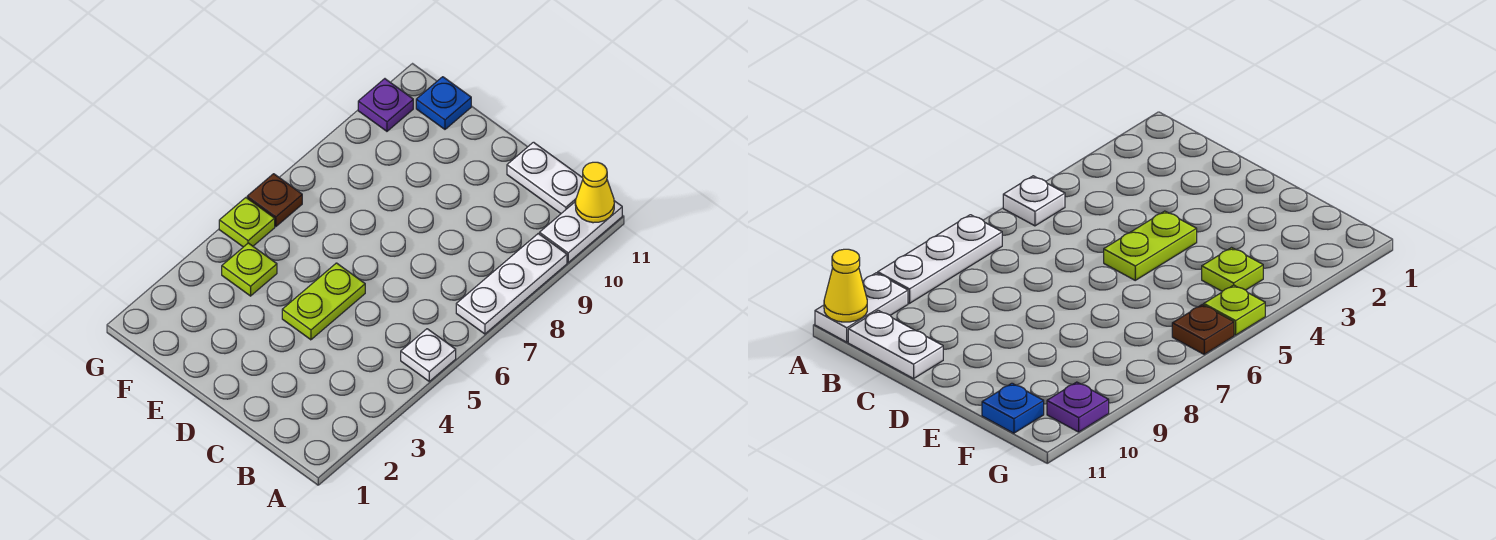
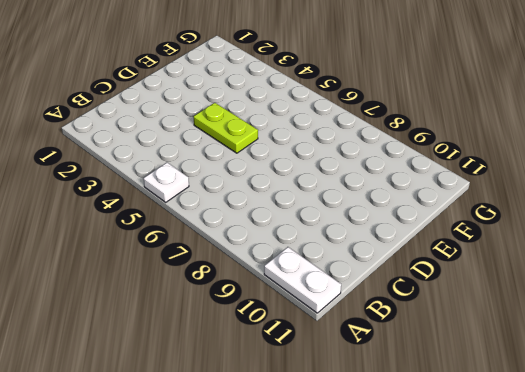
none -> white 1x3 plate [456,234,567,334]
none -> white 1x2 plate [507,142,583,213]

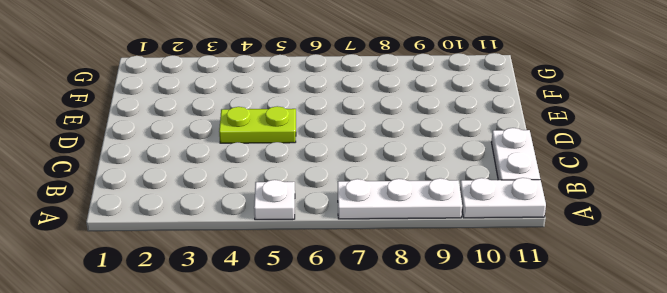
none -> lime 1x1 plate [222,243,277,296]
none -> blue 1x1 plate [416,77,471,129]

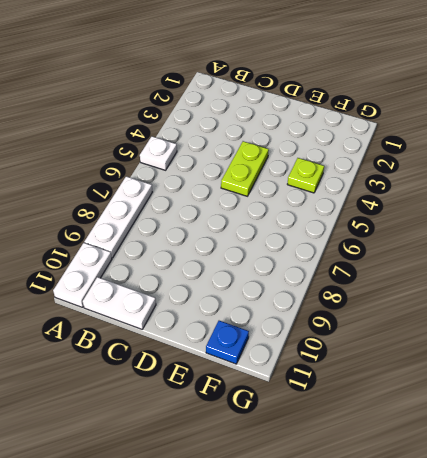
none -> lime 1x1 plate [219,198,275,247]
none -> brown 1x1 plate [247,174,302,227]

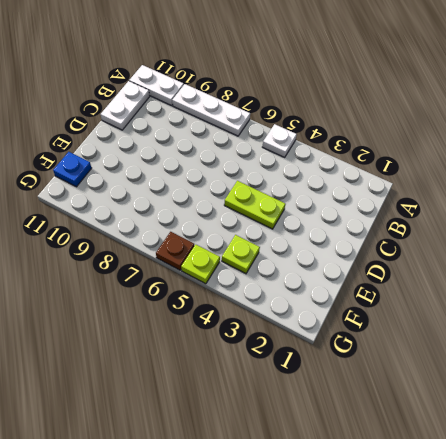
none -> purple 1x1 plate [358,79,413,131]
none -> yellow 1x1 cone [575,162,614,223]

